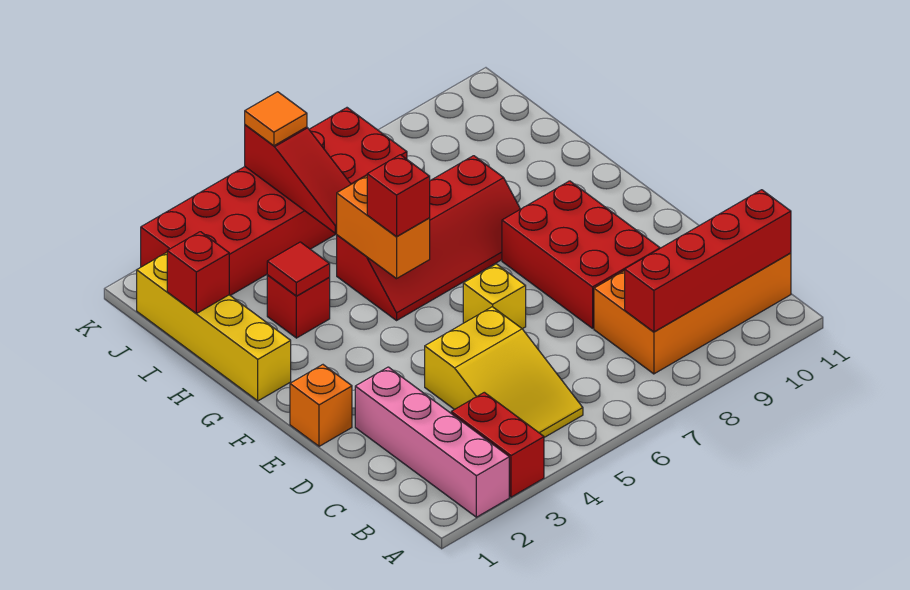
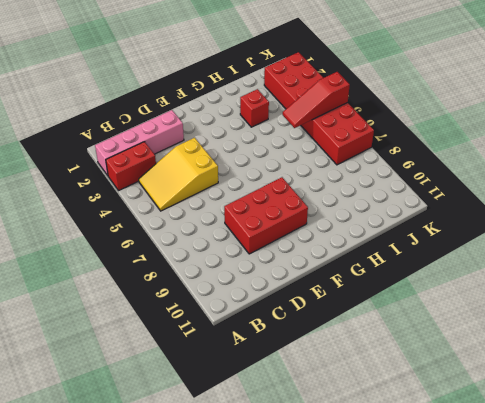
none -> orange 2x4 brick [594,253,791,374]
none -> orange 1x1 brick [290,365,352,446]
none -> yellow 1x1 brick [463,264,526,329]

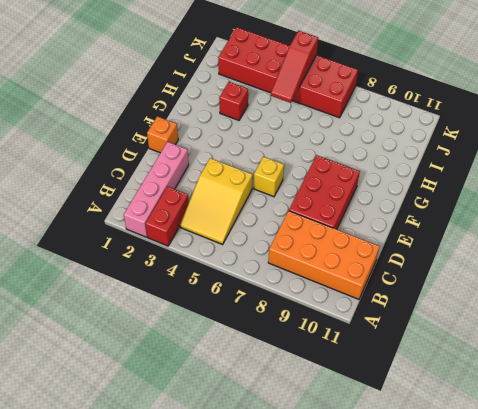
none -> yellow 1x4 brick [137,252,291,401]
none -> red 2x4 slope [337,156,520,320]
none -> red 1x4 brick [625,190,791,332]

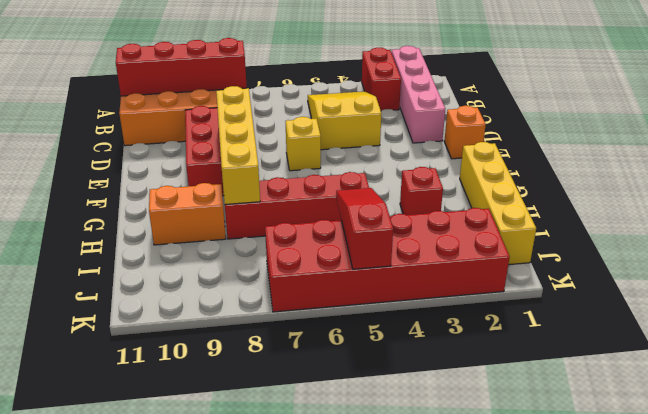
yellow 1x4 brick [216,86,260,204] -> none
orange 1x2 brick [149,183,226,245] -> orange 1x2 brick turned to [337,176,430,279]
none -> red 1x1 tile [267,242,330,296]
none -> red 1x1 brick [167,232,229,314]
none -> red 1x1 brick [367,155,430,237]

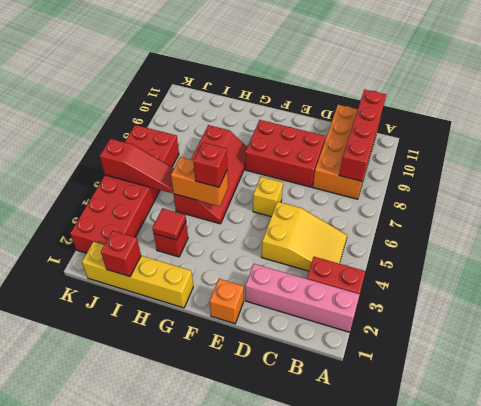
none -> orange 1x1 tile [245,92,307,146]

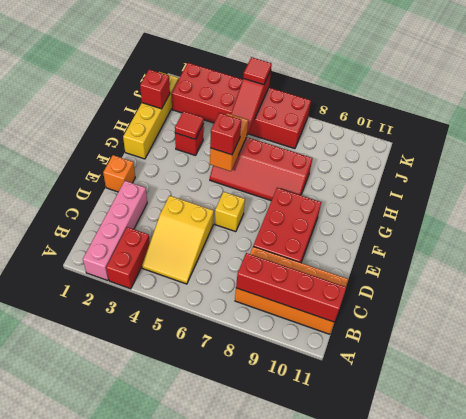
red 1x1 tile [243,57,272,85] -> orange 1x1 tile [245,92,307,146]

